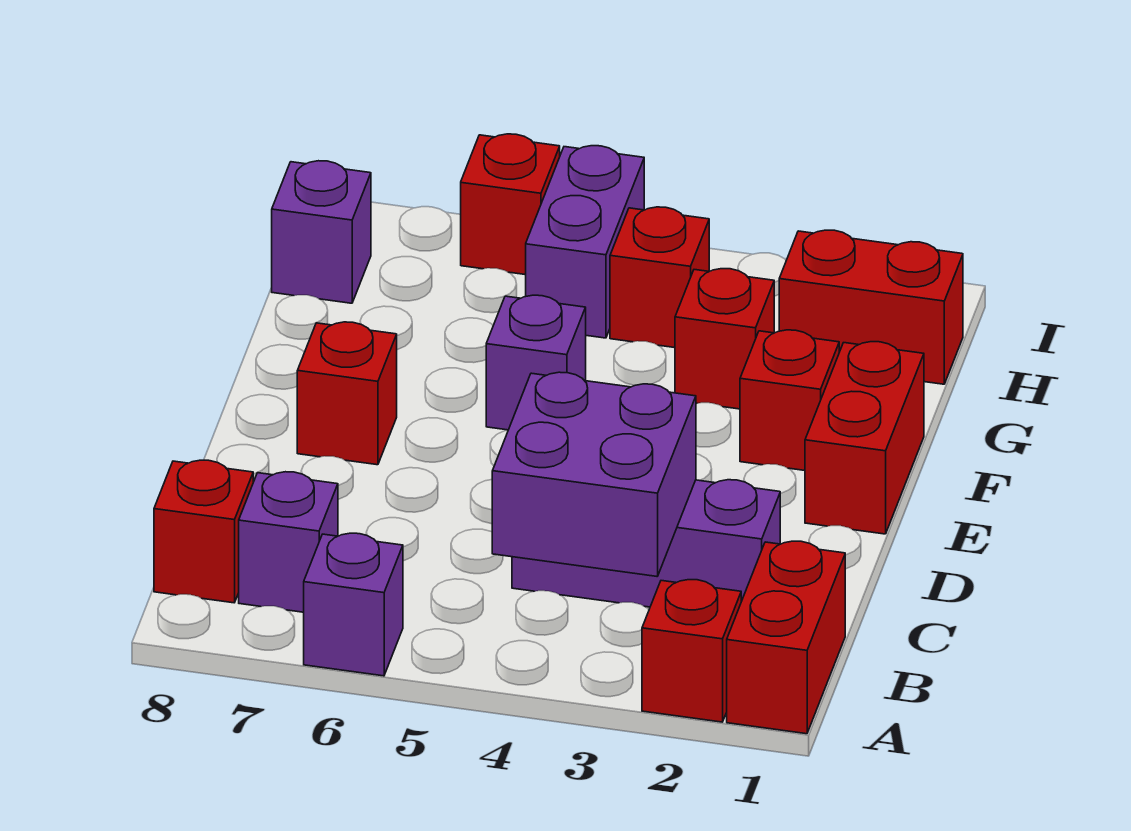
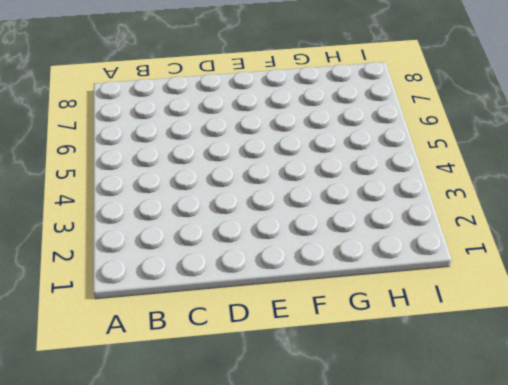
none -> red 1x2 brick [727,541,845,734]
none -> red 1x1 brick [642,580,741,722]
none -> purple 1x1 brick [304,533,403,676]

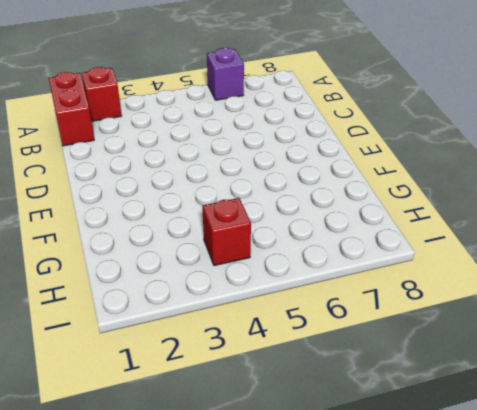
none -> purple 1x1 brick [239,472,338,612]
none -> red 1x1 brick [154,460,253,603]
none -> purple 1x3 brick [512,480,780,607]

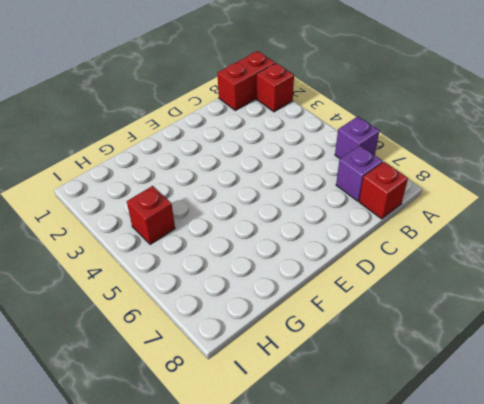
none -> purple 1x3 brick [512,480,780,607]
none -> red 1x2 brick [805,342,924,534]
none -> red 1x1 brick [297,322,397,465]

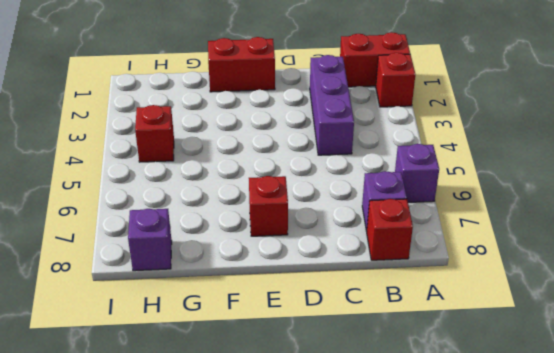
none -> red 1x1 brick [740,330,839,470]
none -> purple 1x1 brick [486,295,586,430]
none -> red 1x1 brick [675,269,774,409]

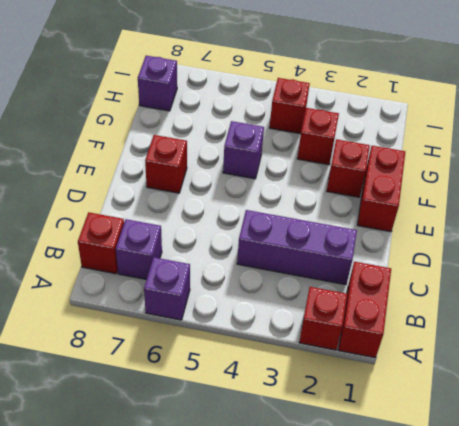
none -> red 1x2 brick [779,230,963,384]
none -> purple 1x2 brick [526,146,644,338]
none -> red 1x1 brick [461,134,560,275]

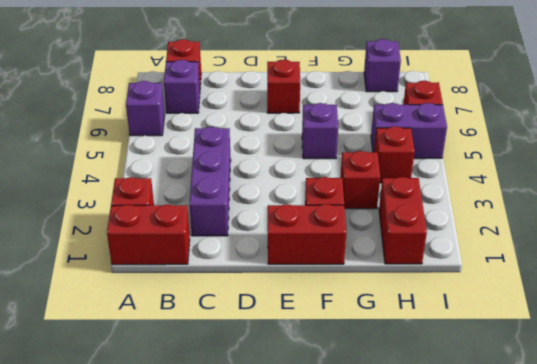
none -> purple 2x2 brick [492,372,696,576]

